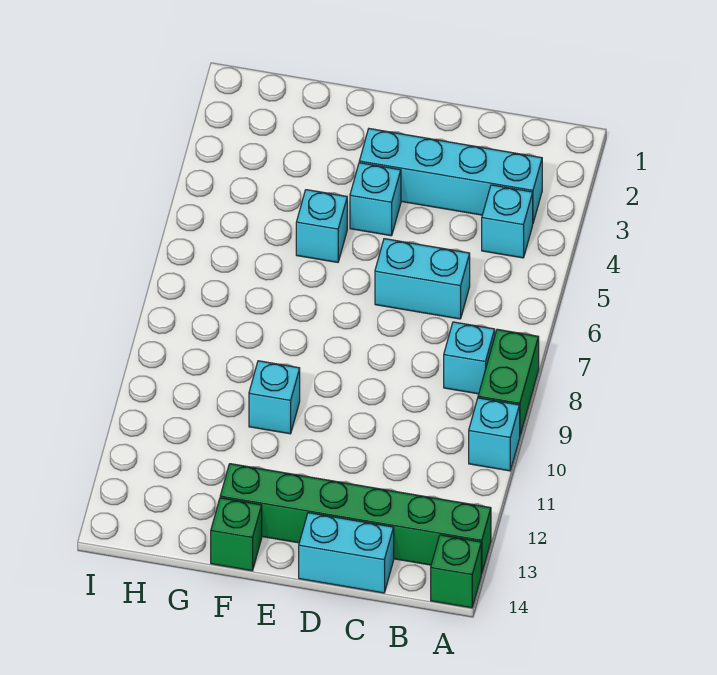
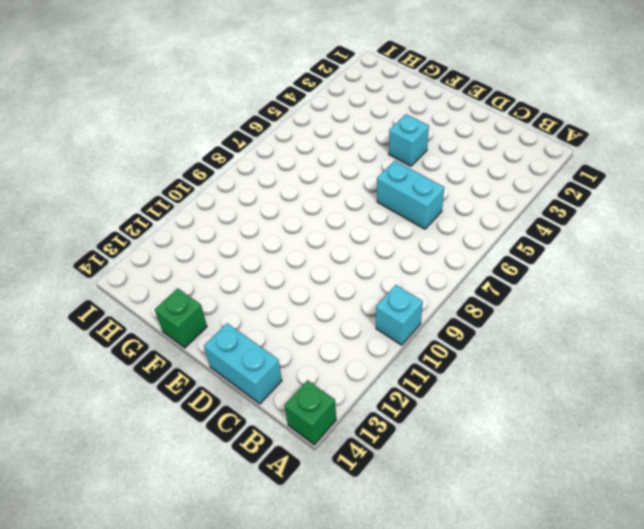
none -> green 1x2 brick [478,329,539,435]
none -> green 1x6 brick [220,464,491,574]
none -> cyan 1x4 brick [359,129,542,223]

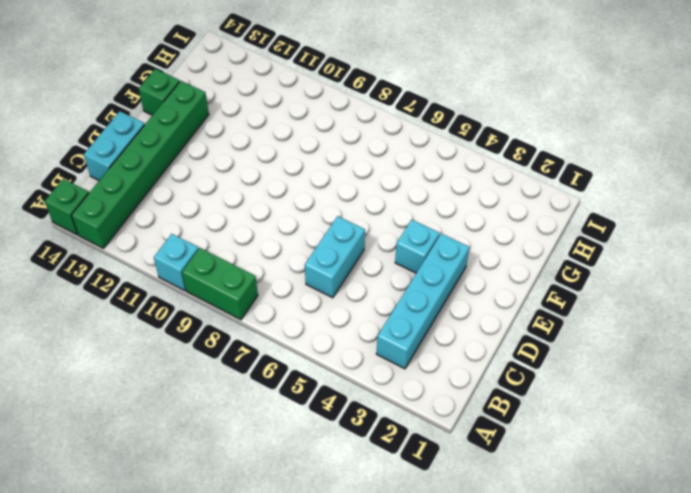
none -> cyan 1x1 brick [482,185,533,258]
none -> cyan 1x1 brick [444,322,495,394]
none -> cyan 1x1 brick [296,190,347,262]

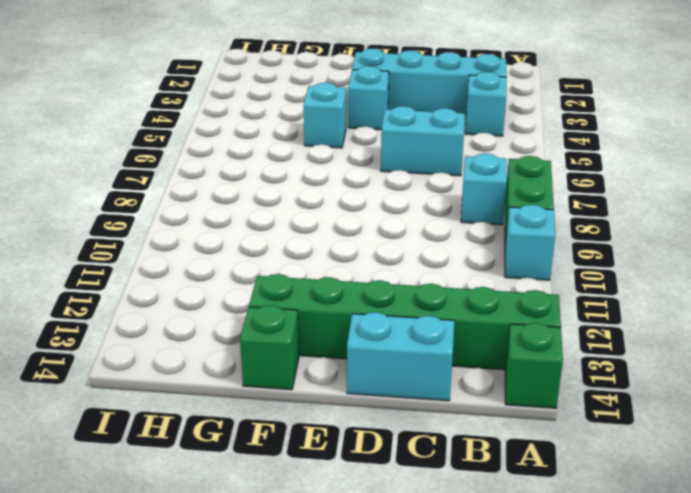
none -> cyan 1x1 brick [249,361,300,434]

